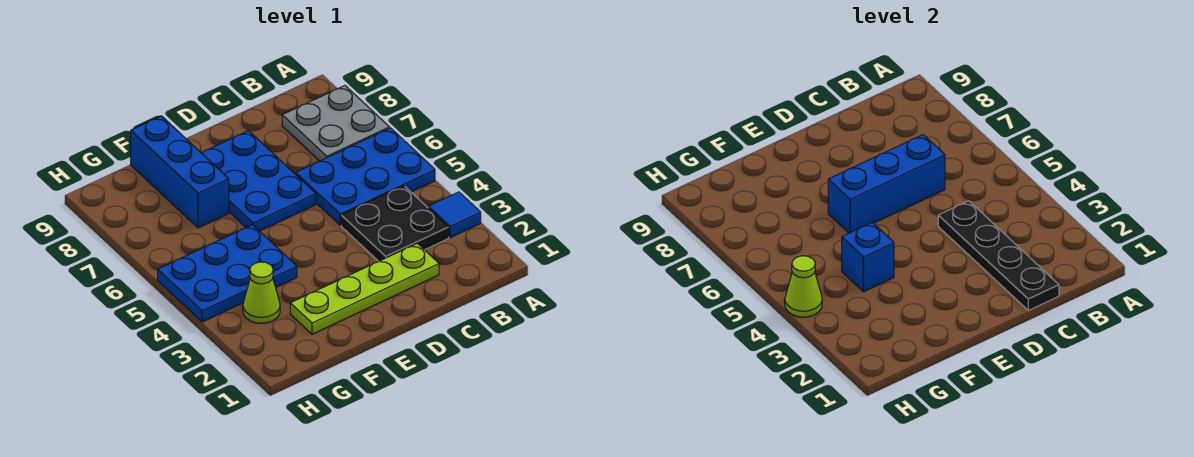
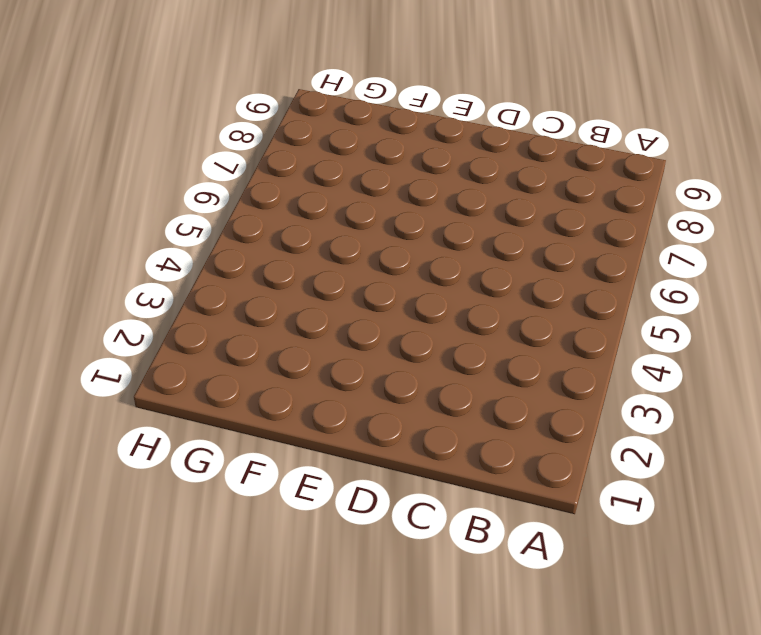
none -> blue 1x1 tile [428,192,481,238]
none -> blue 2x3 plate [296,128,435,225]
none -> grey 2x2 plate [282,86,390,161]

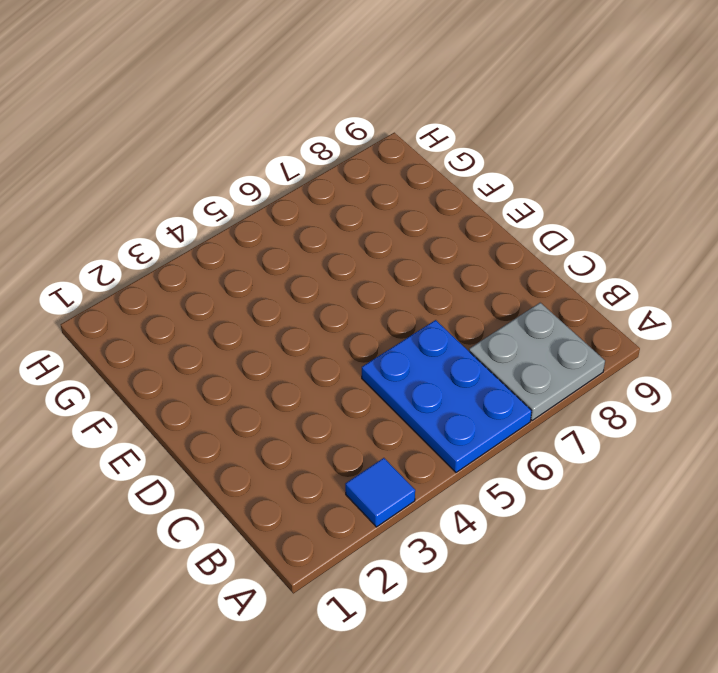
none -> black 2x2 plate [341,186,449,261]
none -> lime 1x4 plate [290,243,439,334]
none -> blue 2x3 plate [202,131,316,231]

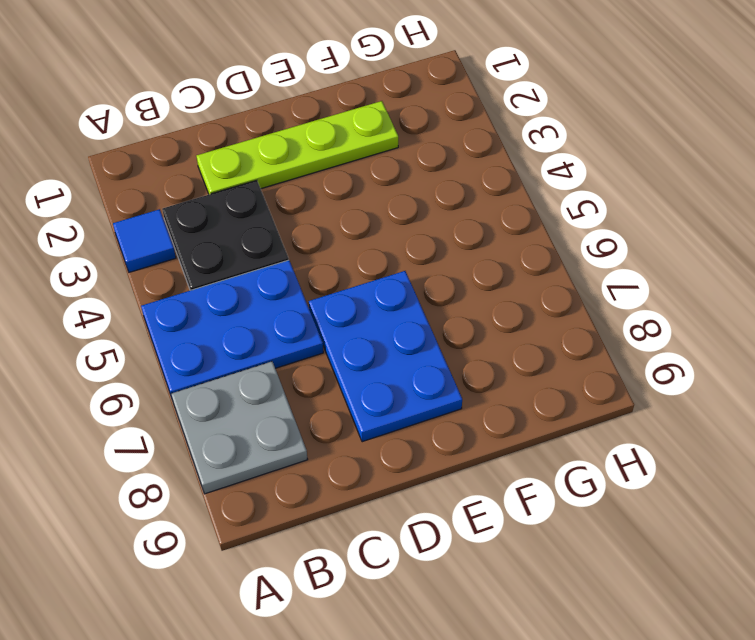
none -> blue 2x3 plate [158,225,297,322]
none -> blue 1x3 brick [131,116,229,228]
none -> lime 1x1 cone [243,262,280,323]

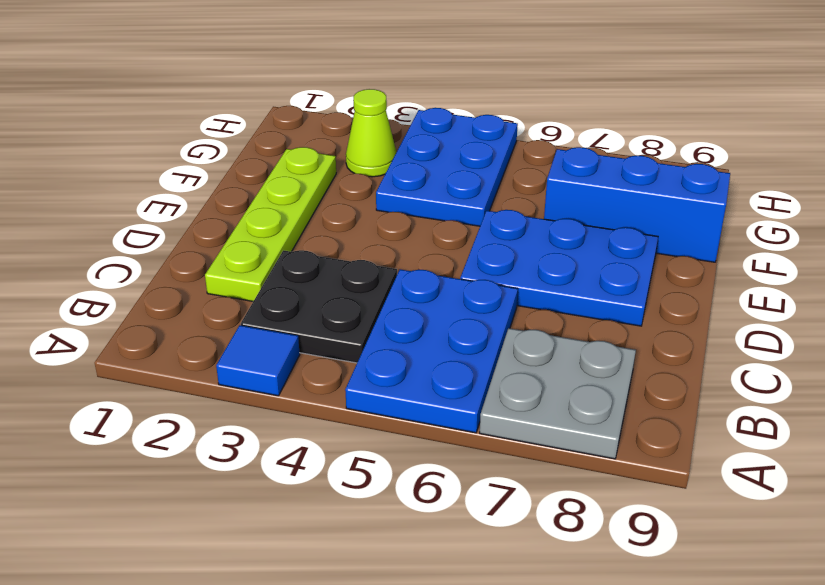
none -> black 1x4 plate [938,201,1059,310]
none -> blue 1x3 brick [828,135,945,233]
none -> blue 1x1 brick [842,222,894,292]

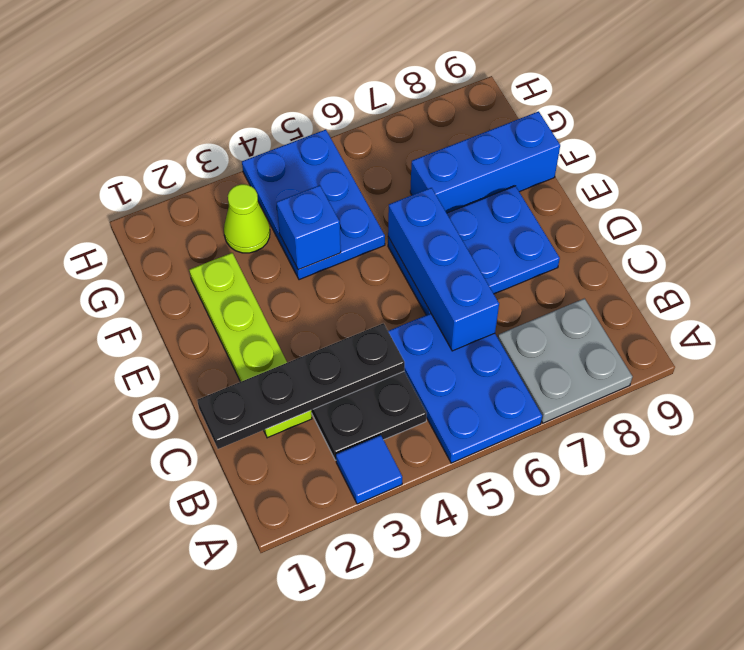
none -> lime 1x1 cone [785,256,822,317]

